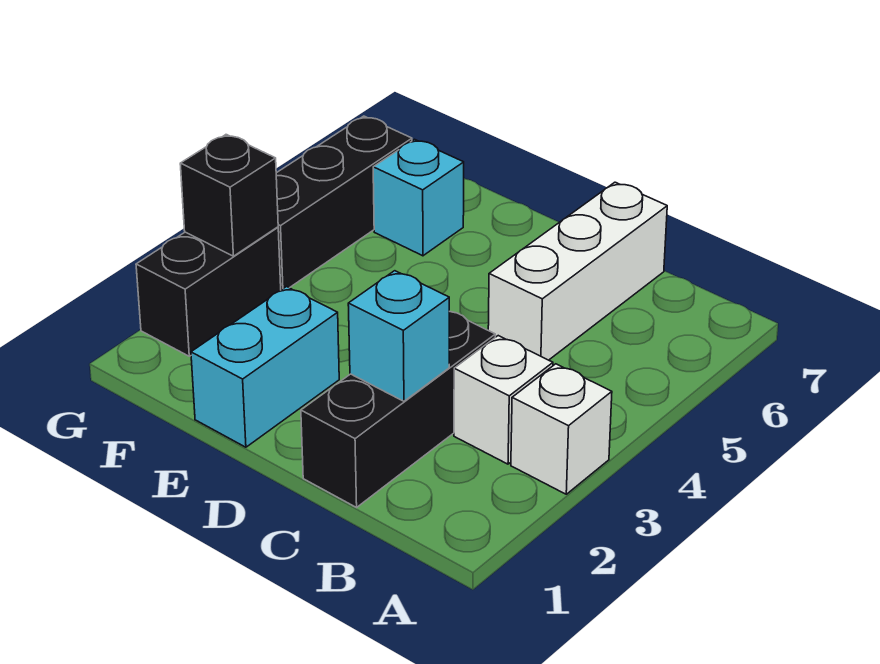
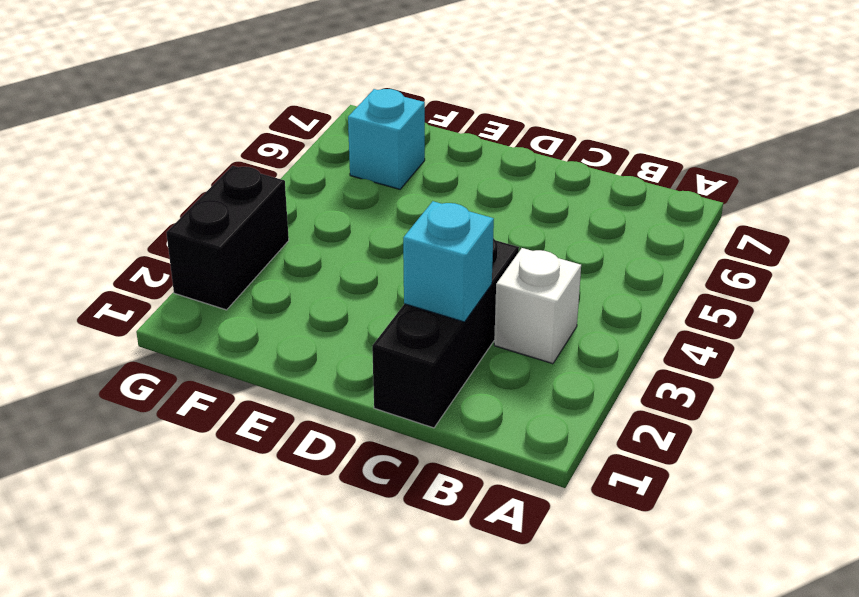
none -> white 1x1 brick [511,364,612,494]
none -> white 1x3 brick [488,182,667,360]

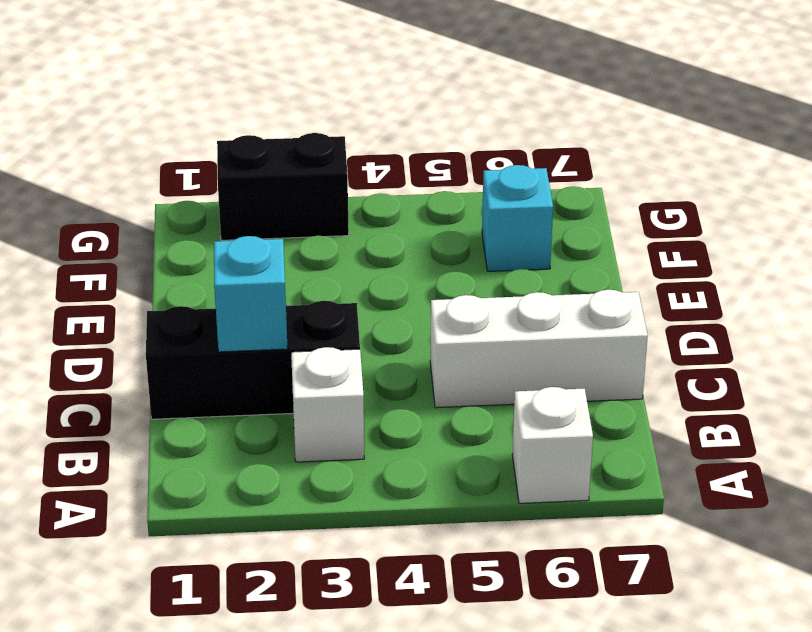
white 1x1 brick [512,387,593,503] -> white 1x1 brick moved to [511,364,612,494]
none -> cyan 1x2 brick [191,287,339,447]
none -> black 1x3 brick [276,116,412,290]

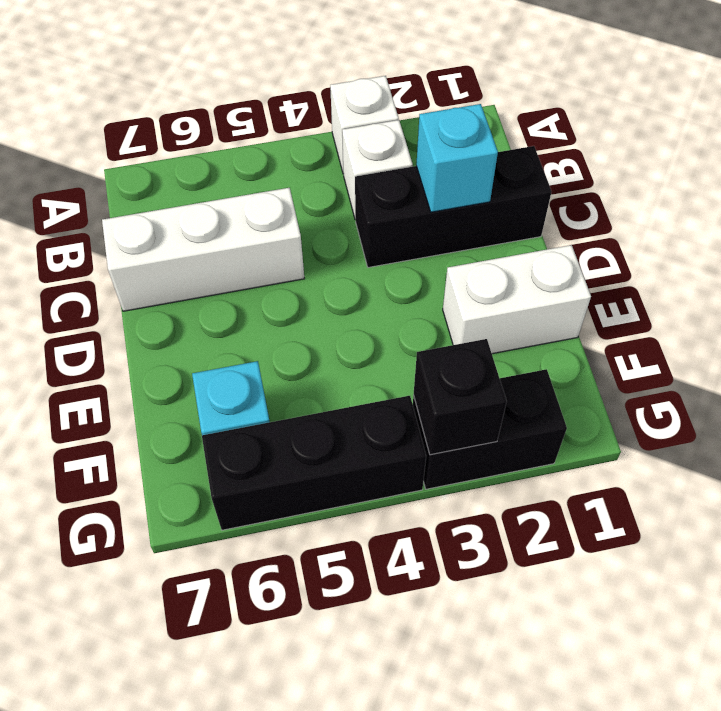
white 1x2 brick [443,245,591,354] -> cyan 1x2 brick [191,287,339,447]

